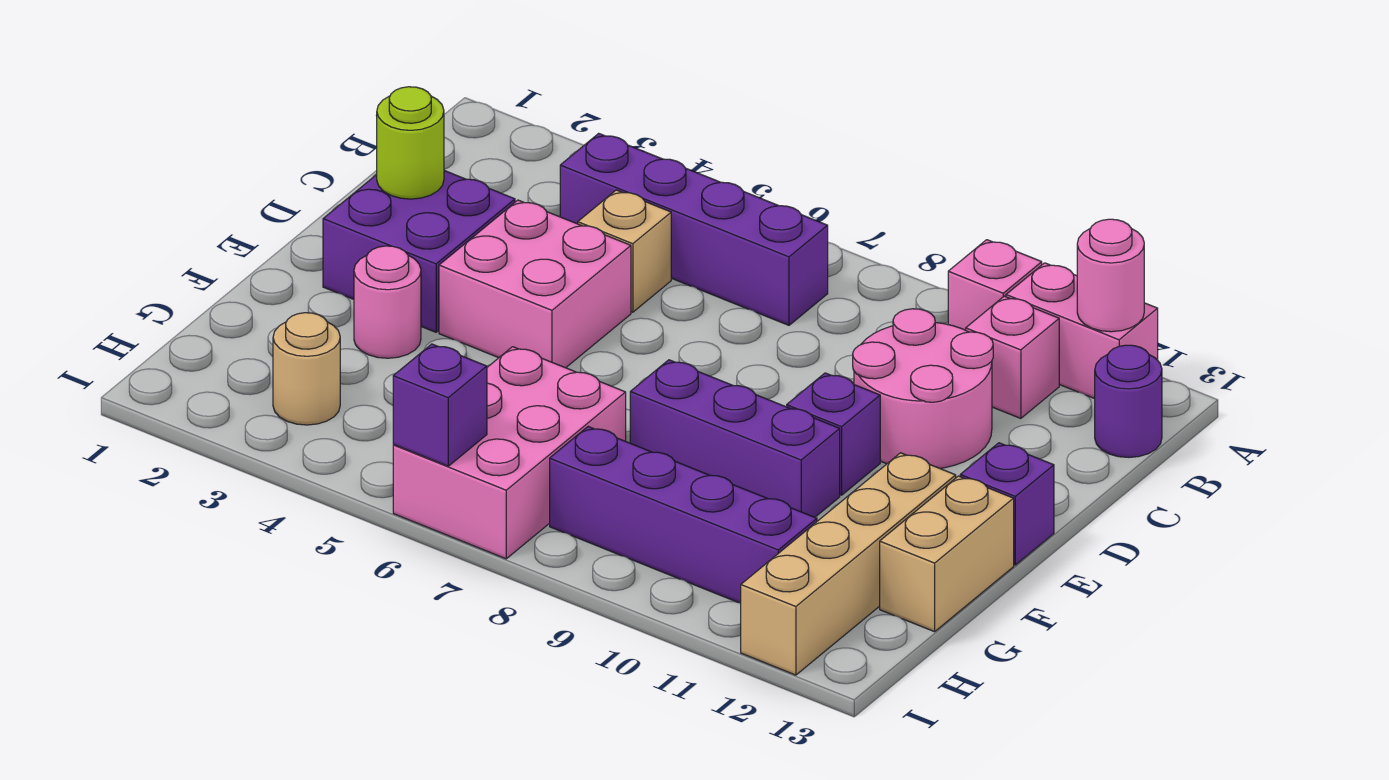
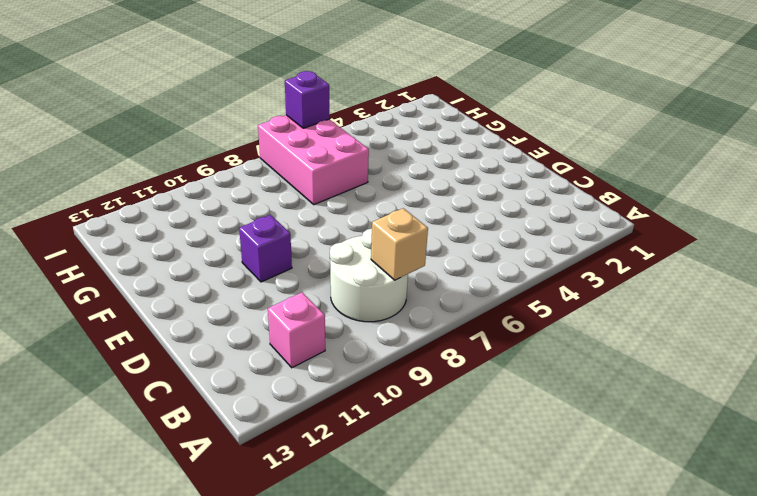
white 2x2 round brick [330,229,408,322] -> none
tan 1x1 brick [371,208,428,280] -> tan 1x1 brick moved to [578,190,671,312]
none -> pink 1x1 brick [948,240,1042,330]
none -> pink 1x2 brick [1006,263,1158,399]
none -> purple 1x4 brick [560,133,828,325]

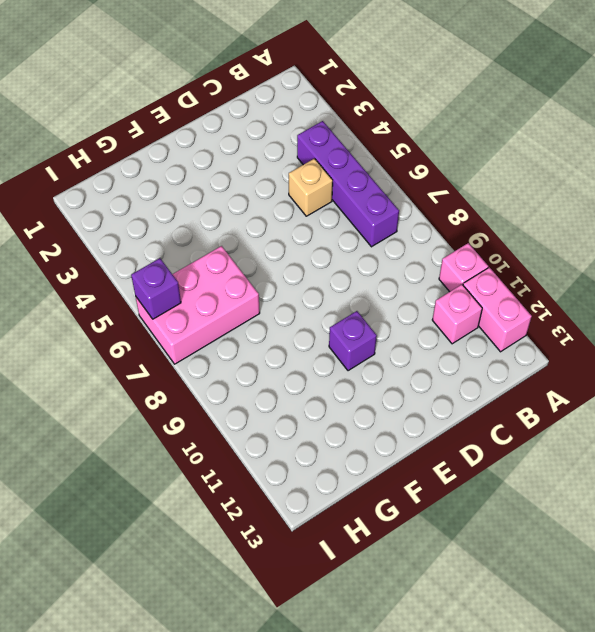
none -> purple 1x1 round brick [1095,345,1162,457]
none -> pink 2x2 round brick [853,309,993,468]
none -> purple 2x2 brick [323,171,515,332]

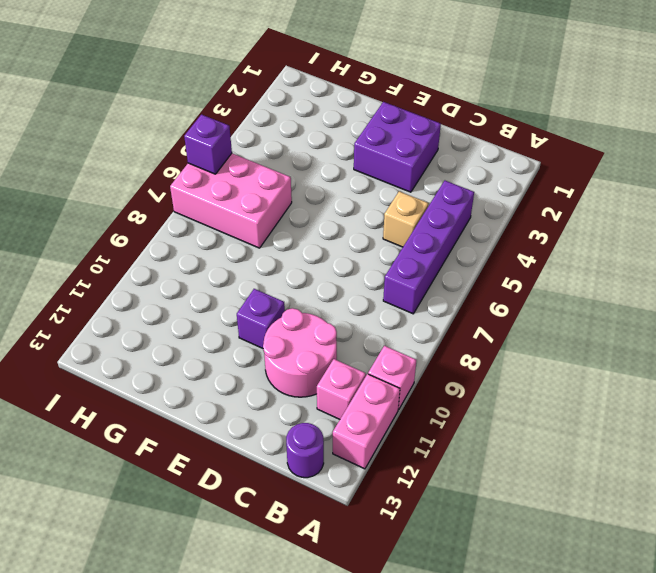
none -> pink 2x2 brick [439,200,631,368]
none -> purple 1x1 brick [960,443,1054,565]
none -> pink 1x1 round brick [354,246,421,358]

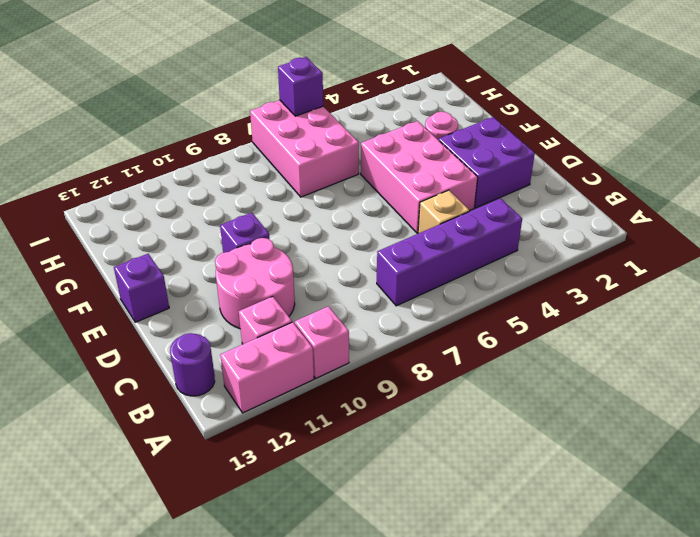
pink 2x3 brick [361,121,478,233] -> pink 2x2 brick [439,200,631,368]
none -> purple 1x3 brick [630,360,840,517]
none -> tan 1x4 brick [741,453,956,675]
none -> tan 1x2 brick [880,476,1014,632]

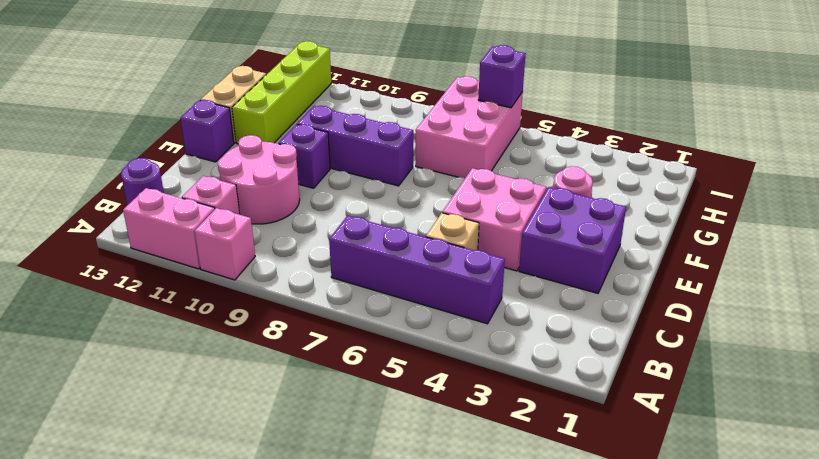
lime 1x4 brick [232,41,331,144] -> tan 1x4 brick [741,453,956,675]
none -> tan 1x1 round brick [273,313,340,425]
none -> purple 1x4 brick [550,427,817,603]
none -> pink 1x1 round brick [1077,219,1144,332]

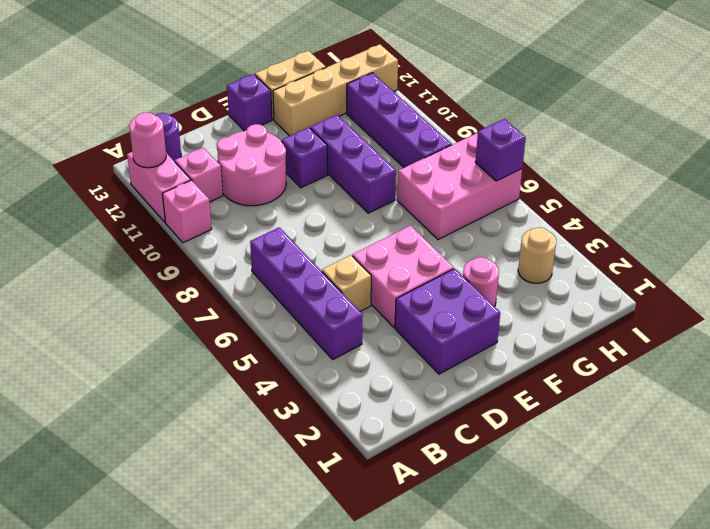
none -> lime 1x1 round brick [377,87,444,199]

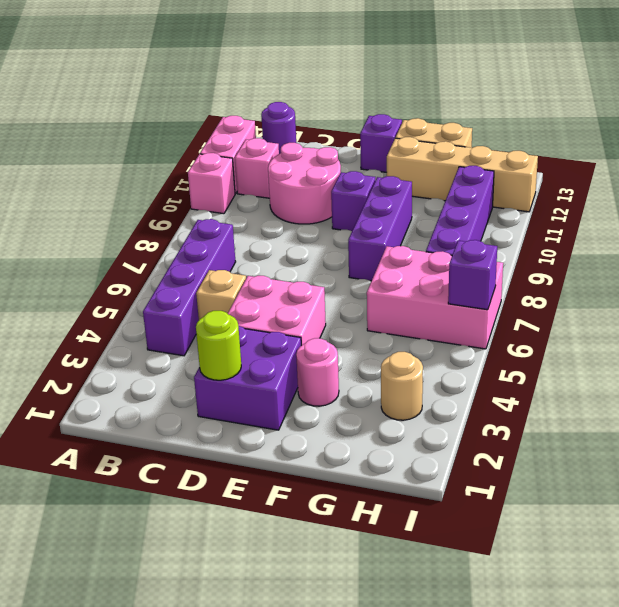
none -> pink 1x1 round brick [1077,219,1144,332]

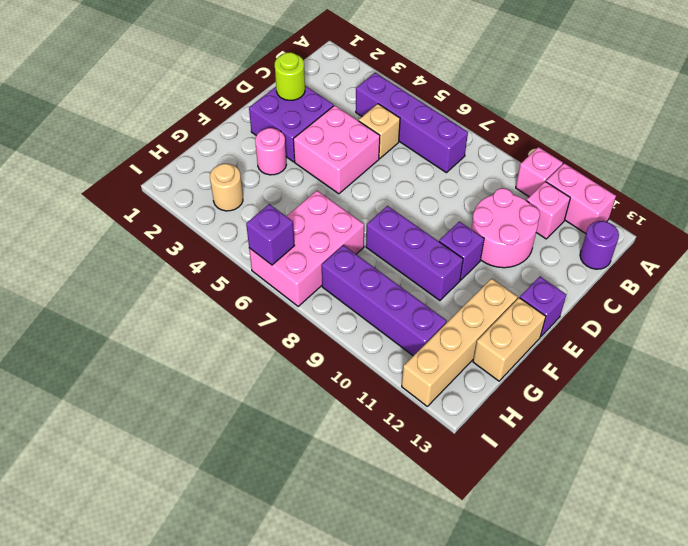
none -> pink 1x1 round brick [1077,219,1144,332]

